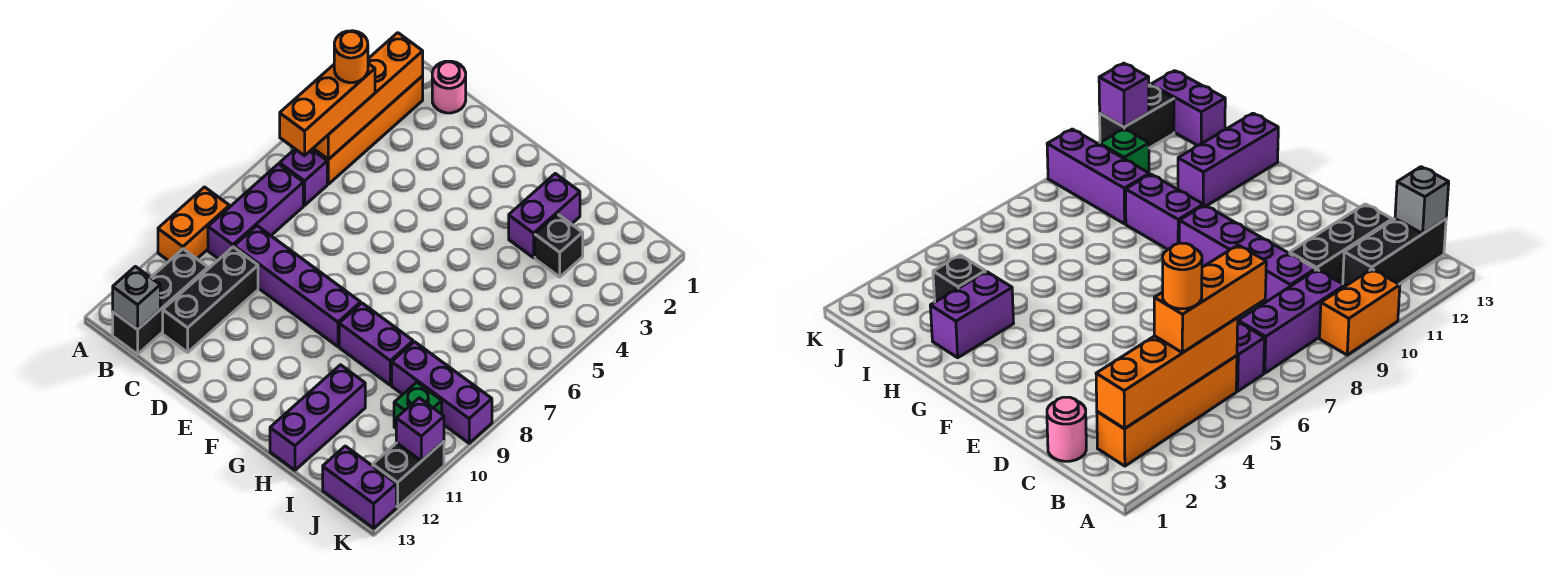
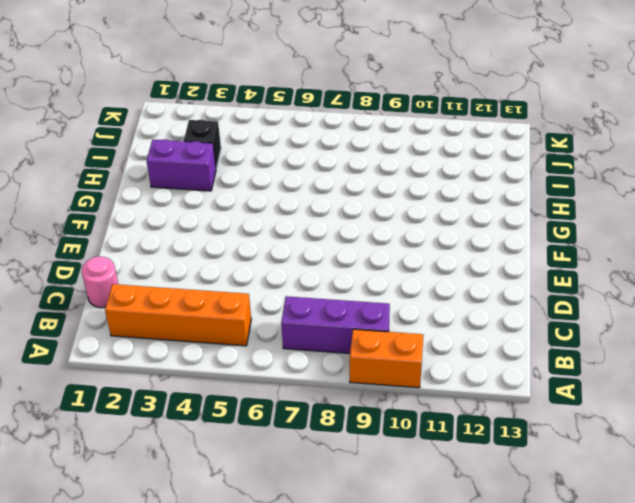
none -> purple 1x1 brick [280,149,327,205]
none -> black 1x3 brick [113,249,208,354]
none -> purple 1x4 brick [234,226,361,347]

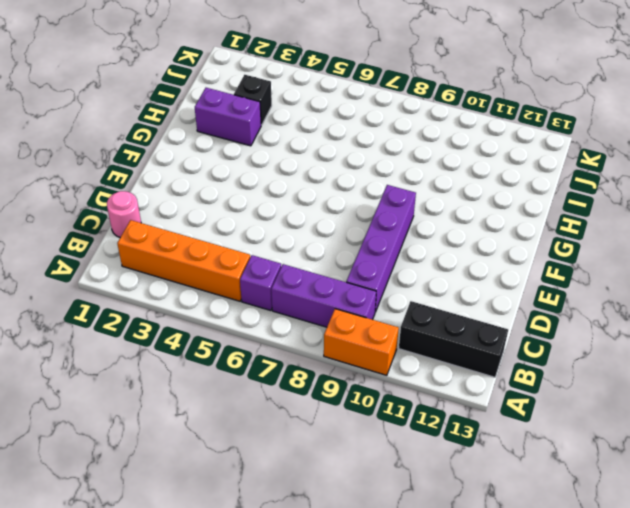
none -> black 1x3 brick [163,247,258,352]
none -> purple 1x2 brick [339,303,413,385]
none -> purple 1x3 brick [270,365,365,470]

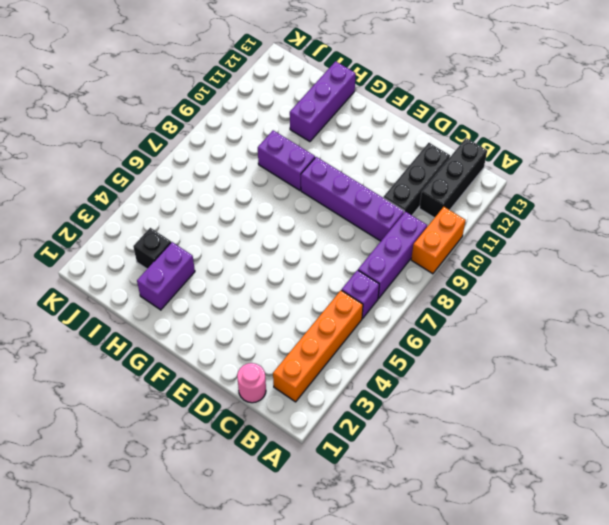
none -> purple 1x3 brick [392,342,492,443]
none -> green 1x1 brick [394,382,442,428]
none -> purple 1x2 brick [323,446,396,528]

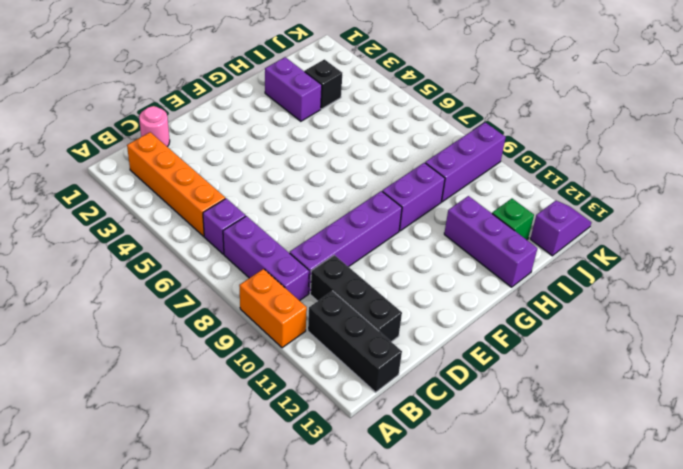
green 1x1 brick [492,199,534,240] -> green 1x1 brick moved to [394,382,442,428]
purple 1x2 slope [530,201,591,256] -> purple 1x2 brick [323,446,396,528]
none -> black 1x2 brick [373,441,444,507]
none -> orange 1x4 brick [313,33,423,159]
none -> grey 1x1 brick [113,266,160,330]

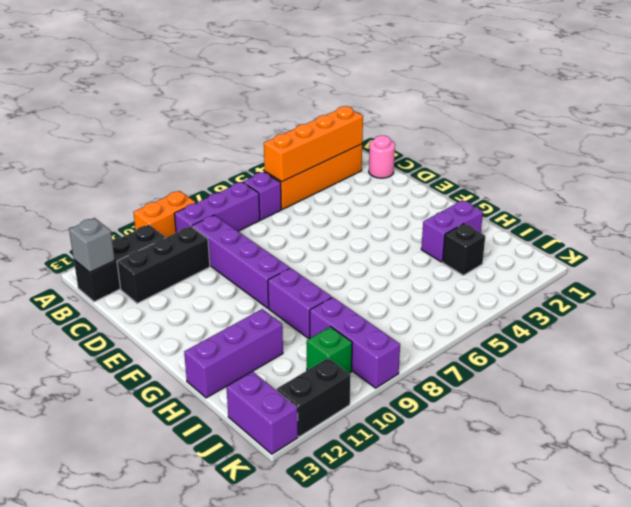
none -> purple 1x1 brick [396,398,444,461]
none -> orange 1x3 brick [280,64,375,156]
none -> orange 1x1 round brick [334,31,368,83]

